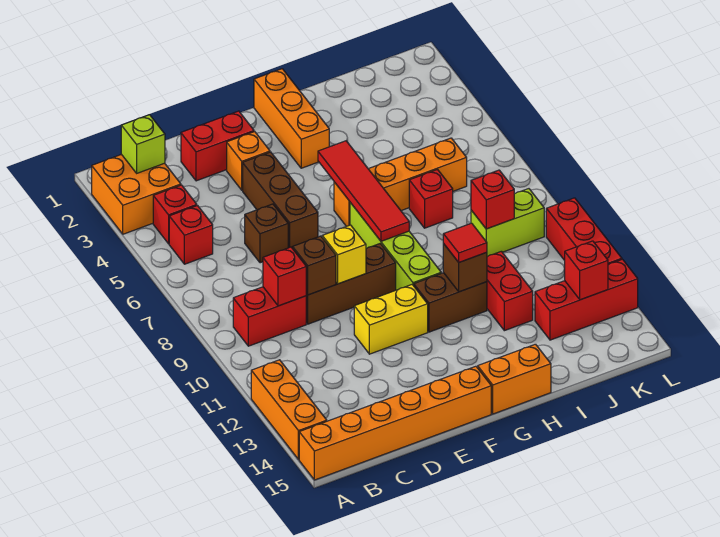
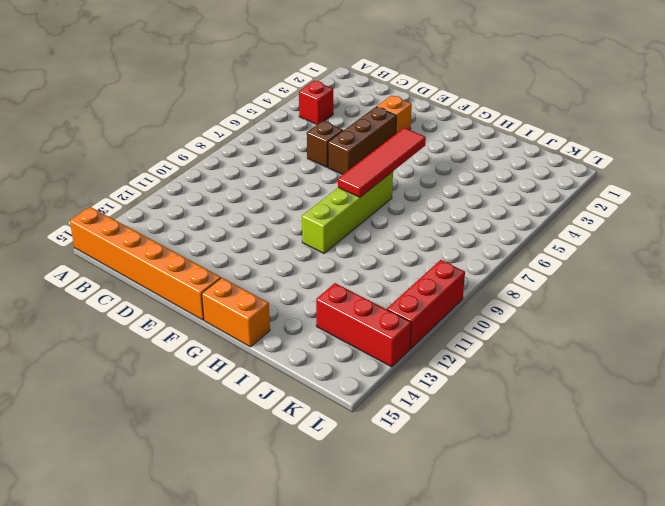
none -> orange 2x2 brick [92,154,181,234]
none -> orange 1x3 brick [251,360,327,460]
none -> red 1x1 brick [169,206,213,264]
none -> red 1x2 brick [233,287,306,346]

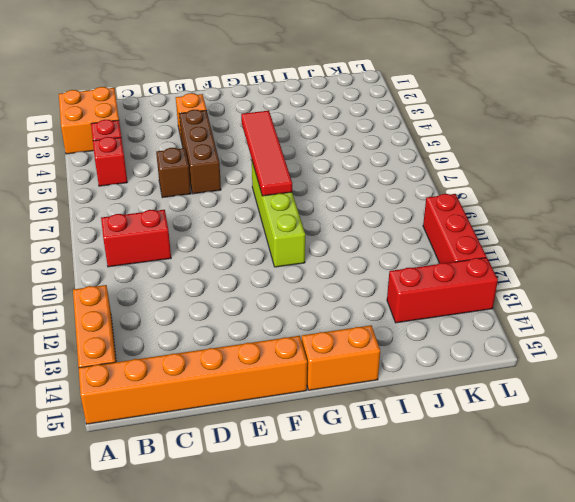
none -> red 1x2 brick [181,111,254,181]
none -> brown 1x3 brick [306,244,396,324]
none -> yellow 1x2 brick [354,285,428,354]
none -> orange 1x3 brick [254,69,329,168]

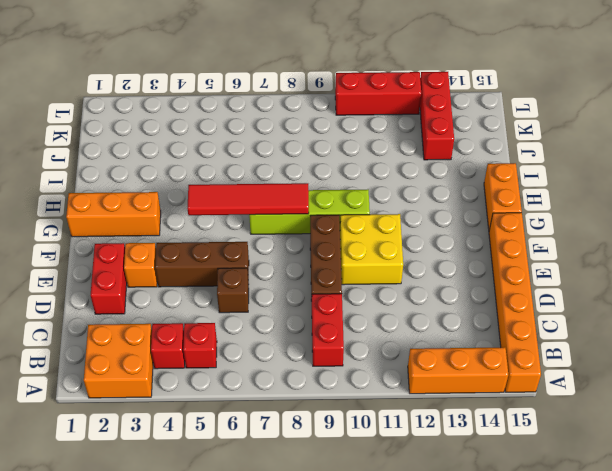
yellow 2x2 brick [340,214,403,285] -> yellow 1x2 brick [354,285,428,354]
none -> orange 1x4 brick [334,138,467,226]
none -> brown 1x2 brick [414,273,487,332]
none -> red 1x1 brick [409,170,453,228]
none -> red 1x2 brick [487,251,533,331]

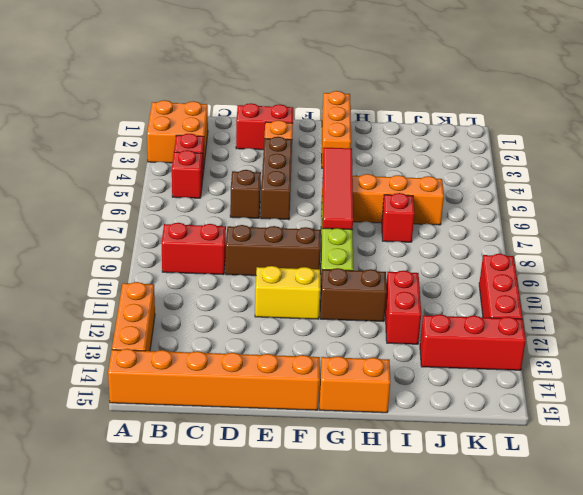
none -> lime 1x2 brick [471,189,544,257]
none -> lime 1x1 brick [121,115,165,173]
none -> red 1x1 brick [263,247,306,306]
none -> brown 1x1 brick [293,236,336,295]

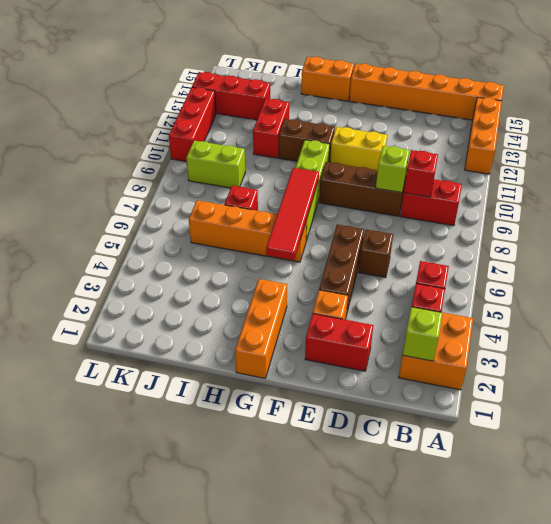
lime 1x1 brick [376,146,410,193] -> brown 1x1 brick [293,236,336,295]
none -> yellow 1x1 brick [322,225,366,284]
none -> brown 1x1 brick [443,244,487,292]
none -> red 1x1 brick [471,170,514,229]
none -> red 1x1 brick [564,241,608,300]

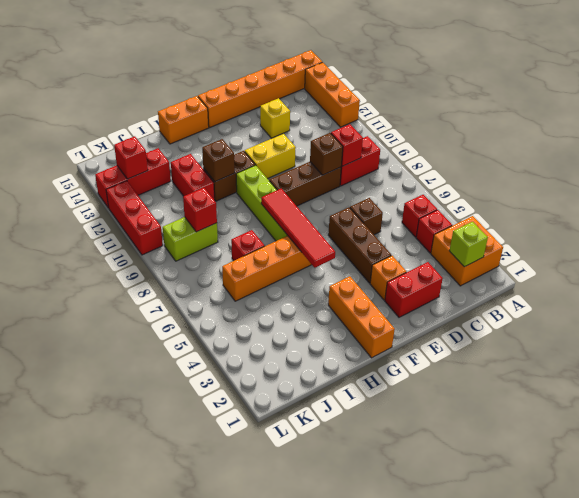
yellow 1x1 brick [260,98,290,138] -> yellow 1x1 brick moved to [322,225,366,284]
none -> red 1x1 tile [443,223,487,262]

